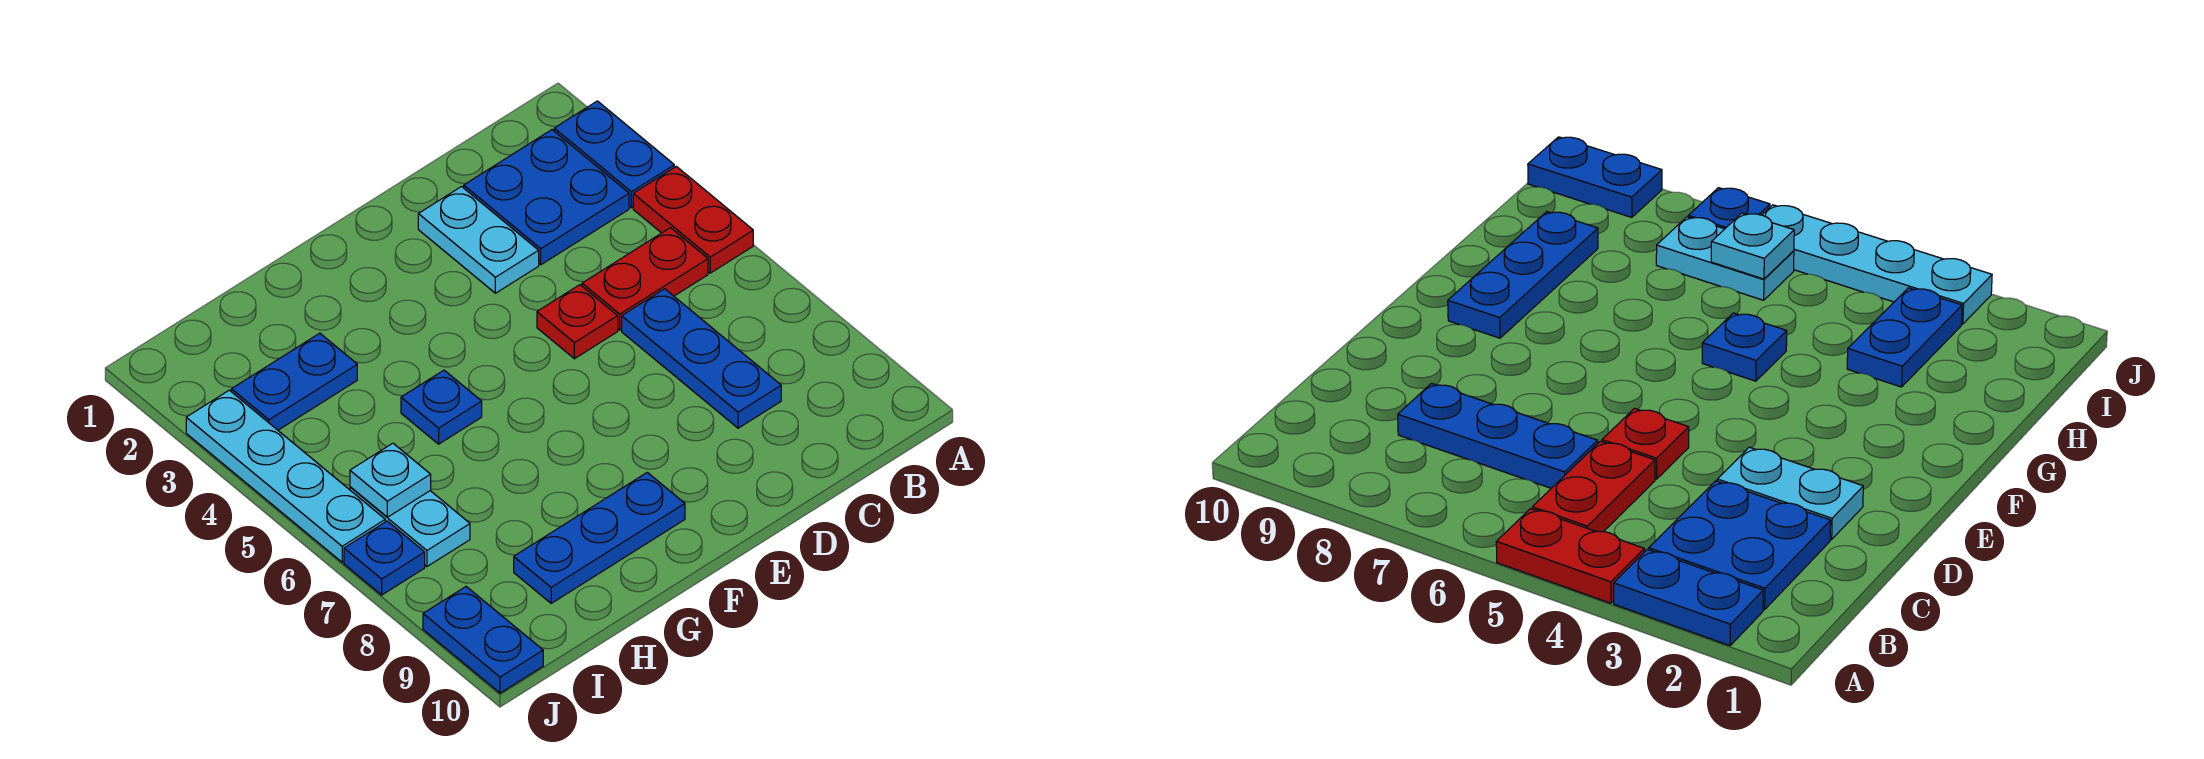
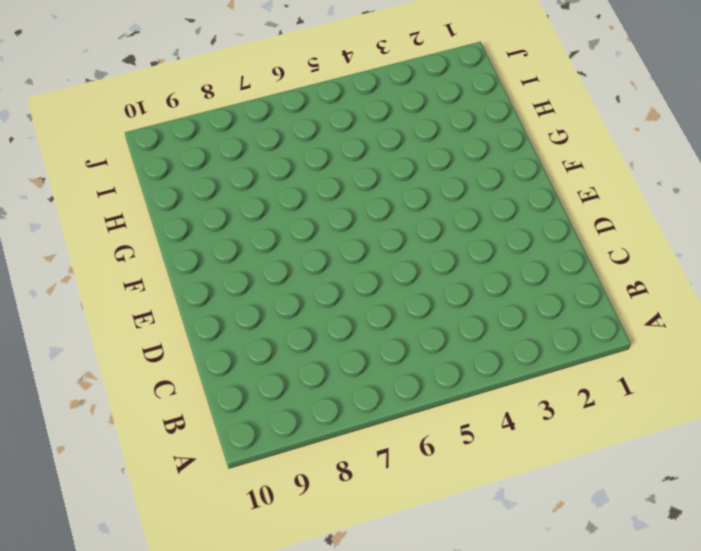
none -> blue 1x2 plate [554,101,674,208]
none -> red 1x2 plate [633,166,753,273]
none -> blue 2x2 plate [464,130,629,265]

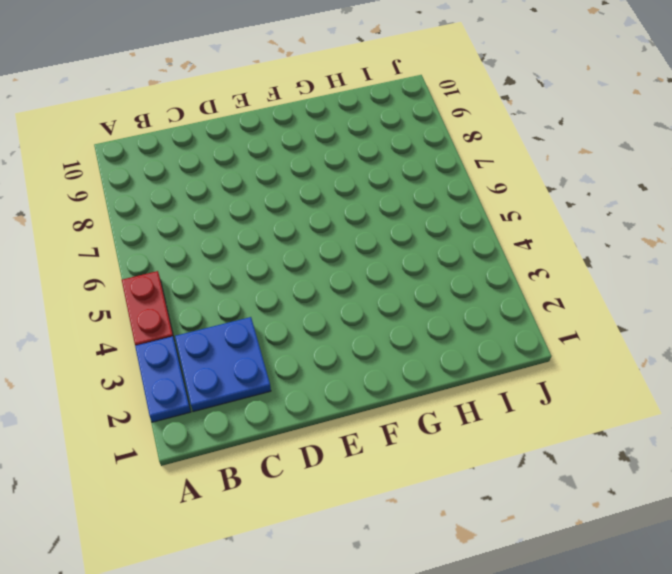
none -> red 1x2 plate [582,228,708,330]
none -> blue 1x3 plate [622,289,781,428]
none -> cyan 1x2 plate [418,187,539,293]

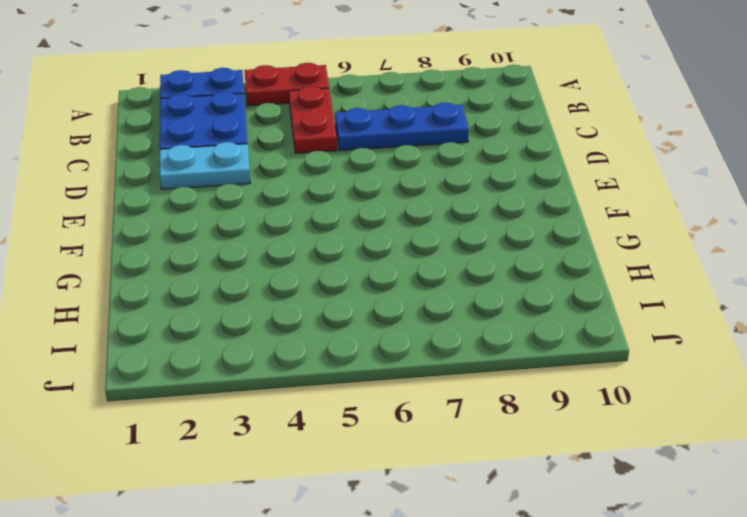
none -> red 1x1 plate [537,285,618,359]
none -> blue 1x3 plate [514,472,685,603]
none -> blue 1x1 plate [401,370,482,444]

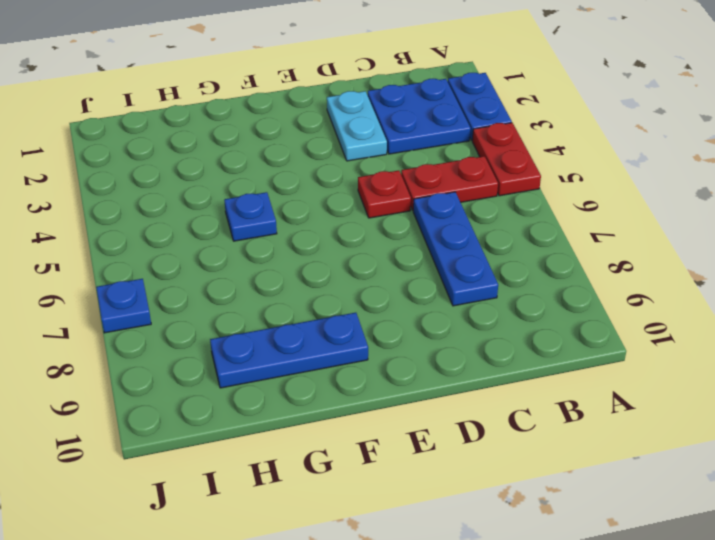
none -> blue 1x2 plate [231,333,357,430]
none -> cyan 1x2 plate [350,487,470,566]
none -> cyan 1x4 plate [186,390,385,562]

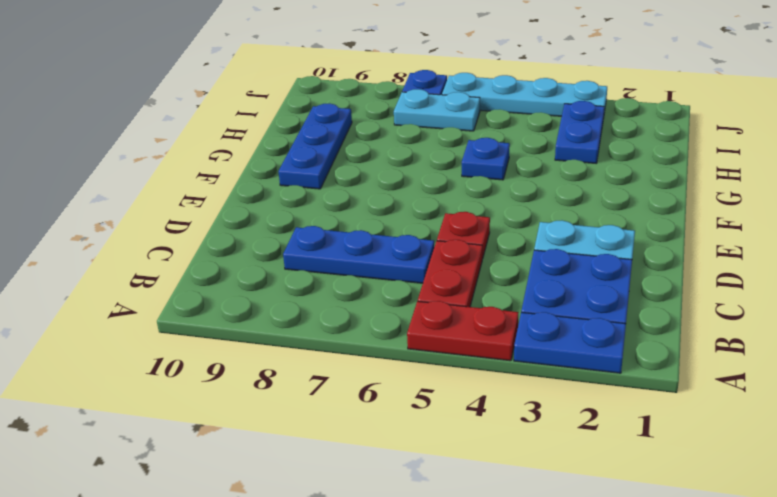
none -> blue 1x2 plate [423,587,543,693]
none -> cyan 1x1 plate [350,443,431,517]

